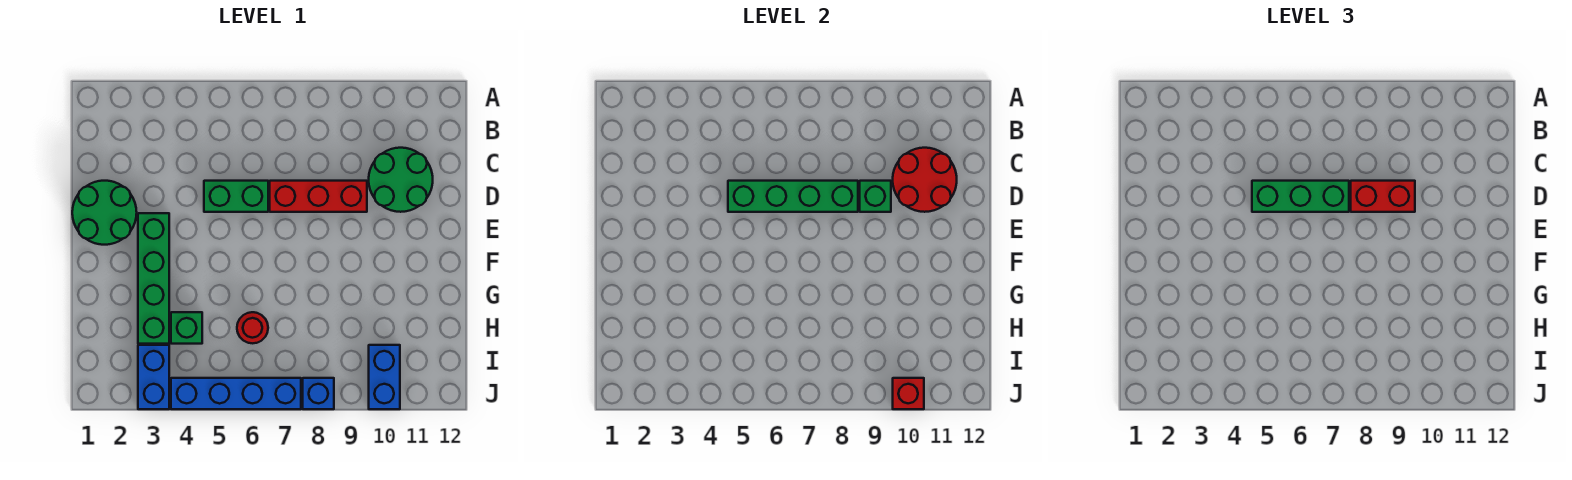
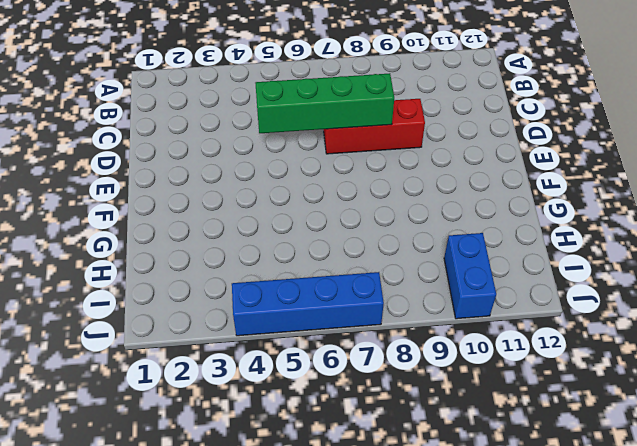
none -> green 2x2 round brick [369,148,433,212]
none -> green 2x2 round brick [72,181,137,245]
none -> green 1x2 brick [204,181,268,212]

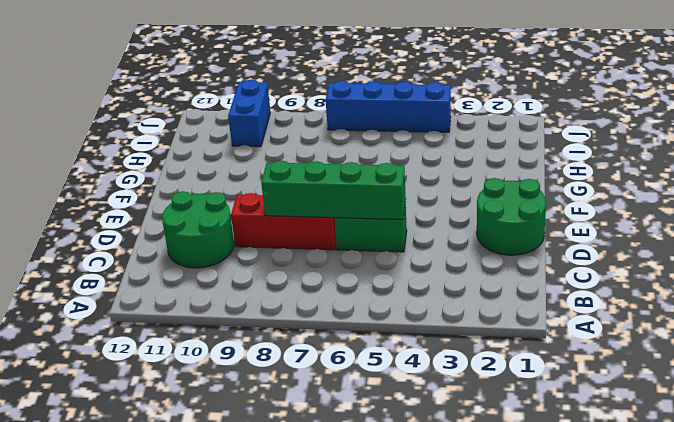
none -> green 1x4 brick [138,213,169,344]
none -> green 1x1 brick [171,312,202,344]
none -> red 1x1 round brick [237,312,268,343]

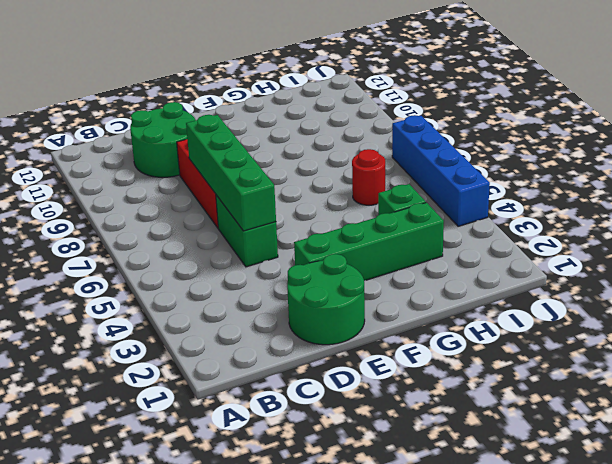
none -> blue 1x2 brick [138,345,169,409]
none -> blue 1x2 brick [369,345,400,409]
none -> blue 1x1 brick [303,378,334,409]

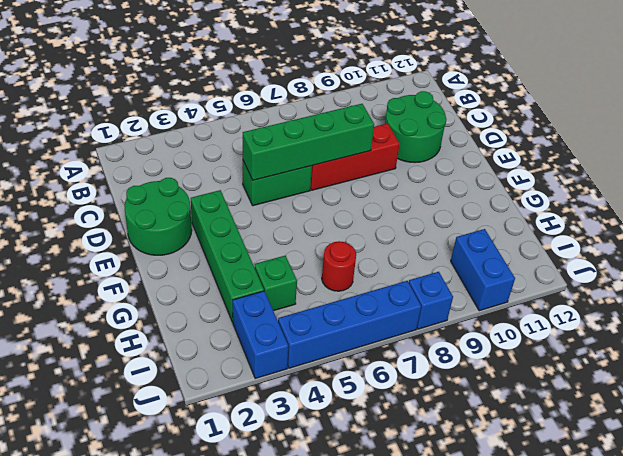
none -> red 2x2 round brick [893,148,957,212]
none -> green 1x1 brick [860,181,891,212]
none -> red 1x1 brick [893,378,924,409]

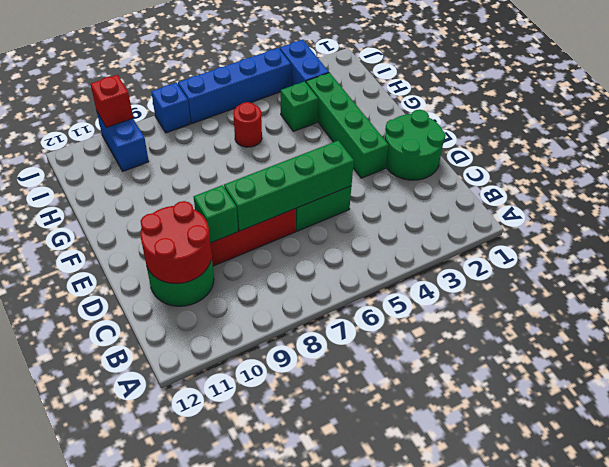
none -> green 1x3 brick [1252,181,1349,212]
none -> red 1x2 brick [1351,181,1415,212]

